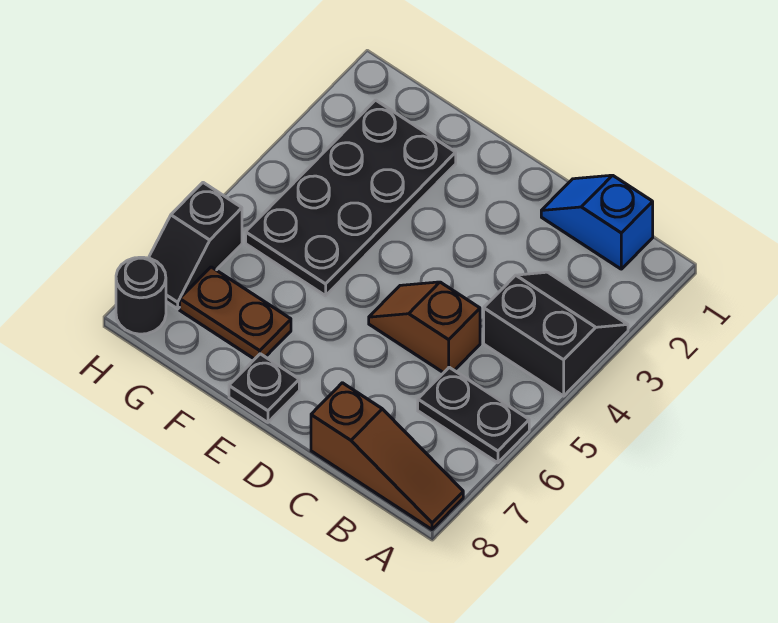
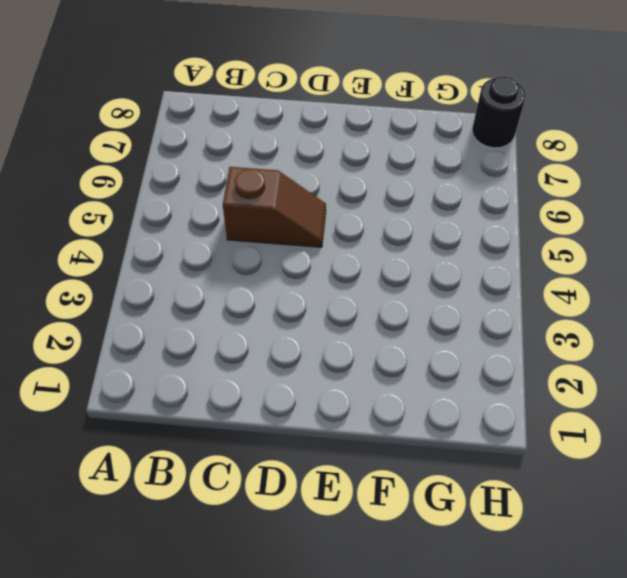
none -> black 2x2 slope [484,272,628,396]
none -> black 1x2 plate [418,367,529,463]

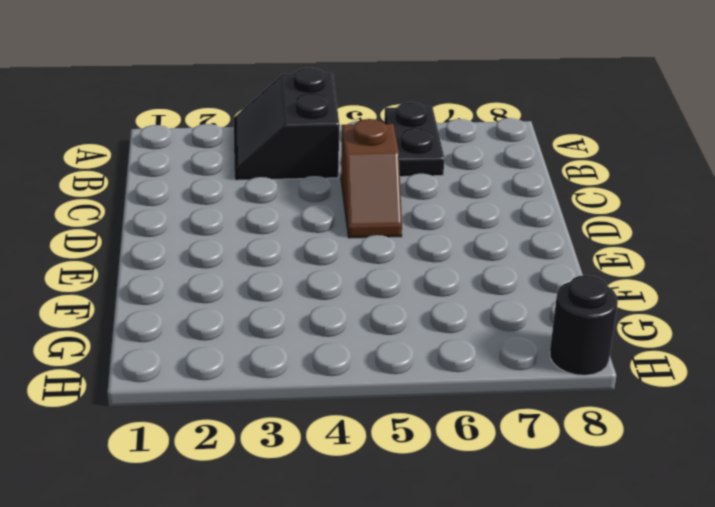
none -> brown 1x3 slope [311,383,463,529]
none -> blue 1x2 slope [541,175,653,269]

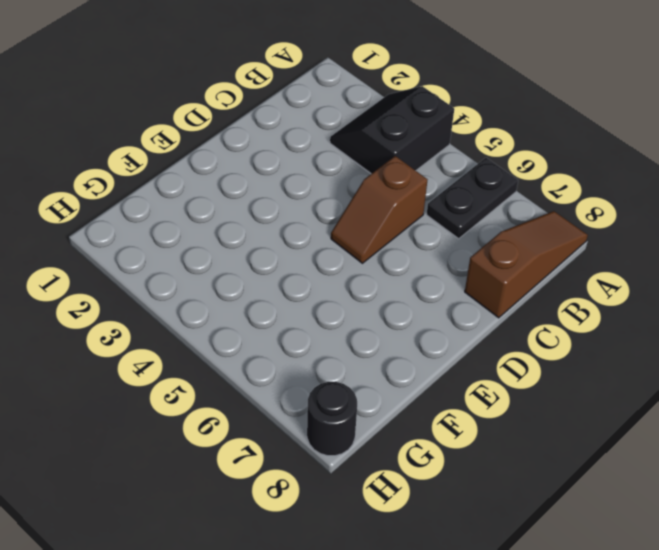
none -> blue 1x2 slope [541,175,653,269]
none -> black 1x1 plate [229,354,299,422]

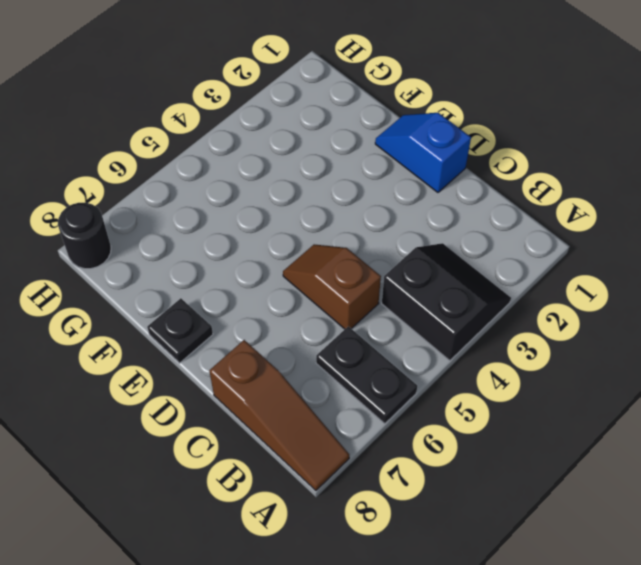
blue 1x2 slope [375,113,471,192] -> blue 1x2 slope moved to [541,175,653,269]
none -> black 2x4 plate [246,100,456,296]
none -> brown 1x2 plate [180,267,291,359]

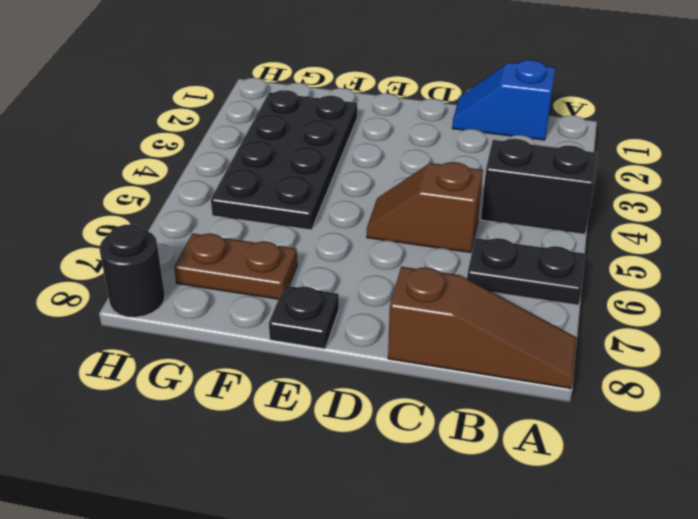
none -> black 1x2 slope [149,183,242,309]

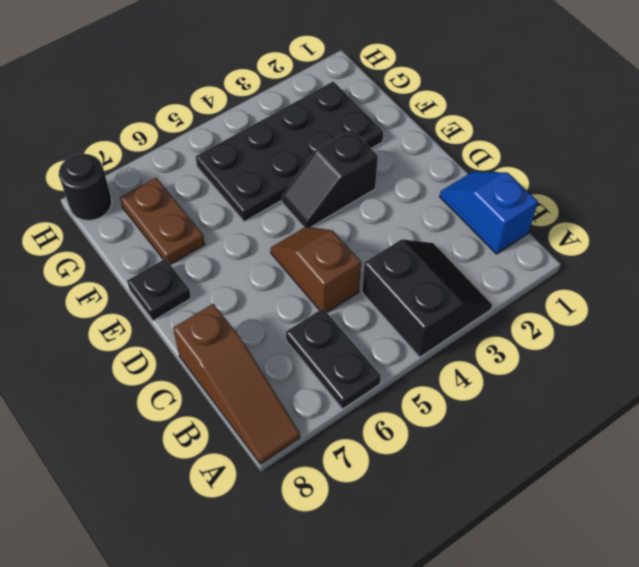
black 1x2 slope [282,129,378,227] -> black 1x2 slope moved to [149,183,242,309]

